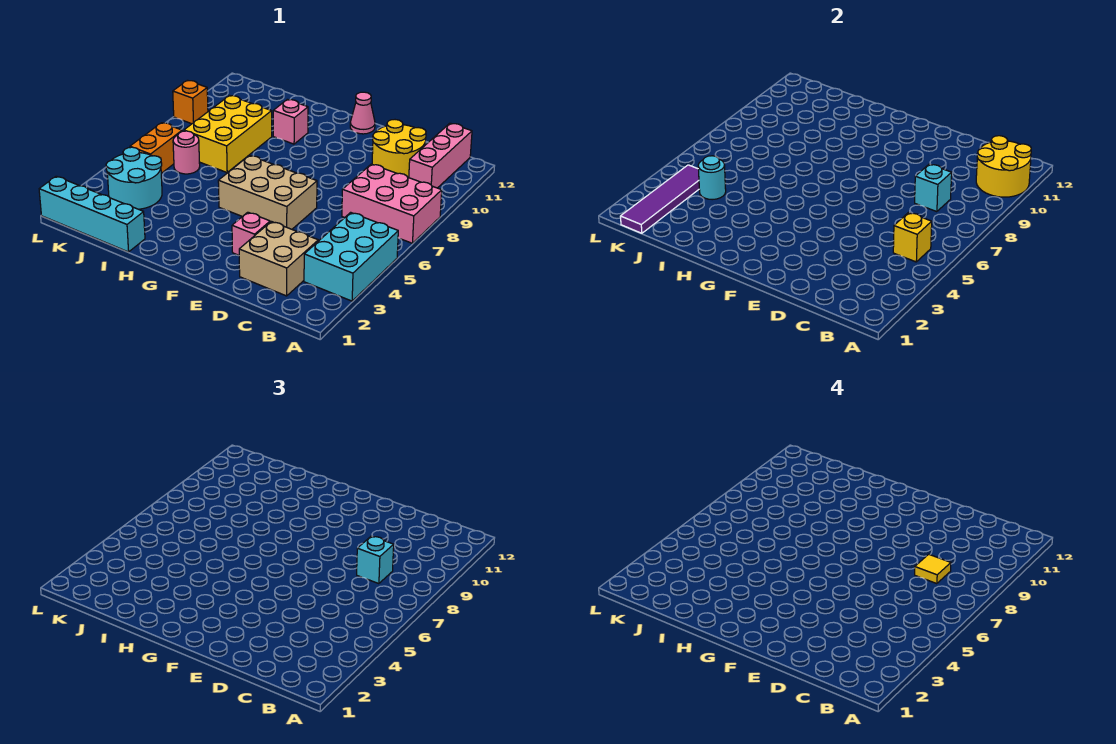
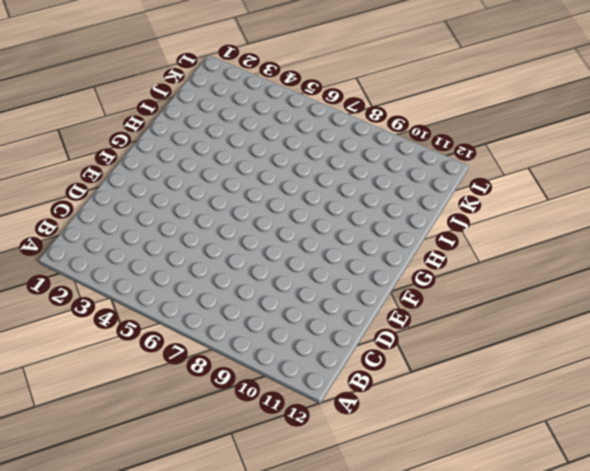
none -> cyan 2x3 brick [304,212,398,301]
none -> pink 2x3 brick [342,164,442,243]
none -> pink 1x3 brick [409,123,472,188]

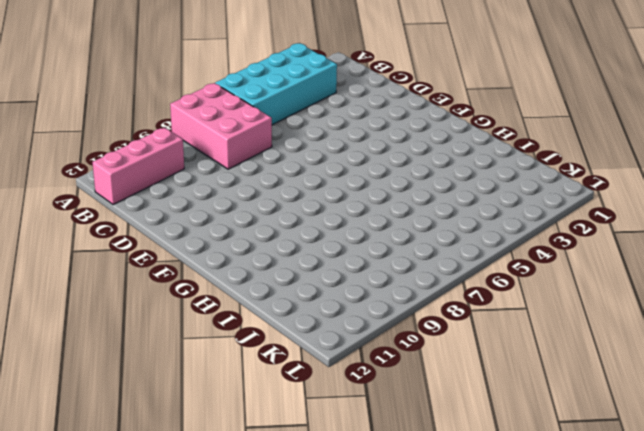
cyan 2x4 brick [215,43,337,125] -> cyan 2x3 brick [304,212,398,301]
none -> tan 2x2 brick [239,222,318,296]
none -> yellow 2x2 round brick [372,120,426,177]
none -> pink 1x1 brick [232,212,270,255]

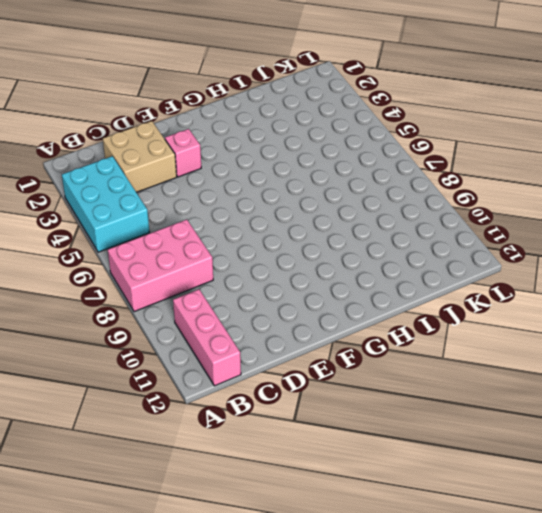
none -> yellow 2x2 round brick [372,120,426,177]
none -> tan 2x3 brick [218,156,317,229]
none -> pink 1x1 cone [350,92,375,134]

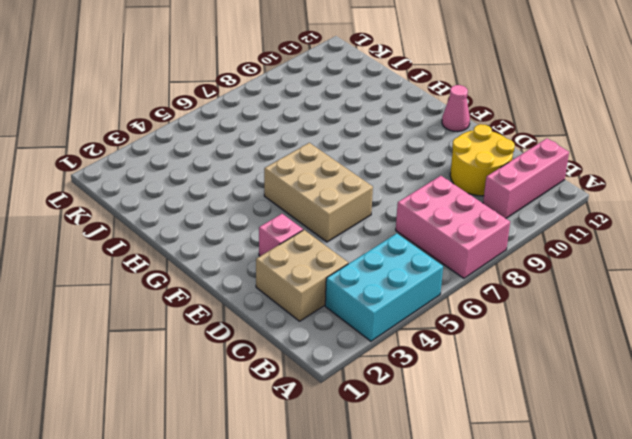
none -> pink 1x1 brick [273,99,308,144]
none -> cyan 1x4 brick [39,176,145,252]
none -> yellow 2x3 brick [184,96,272,172]

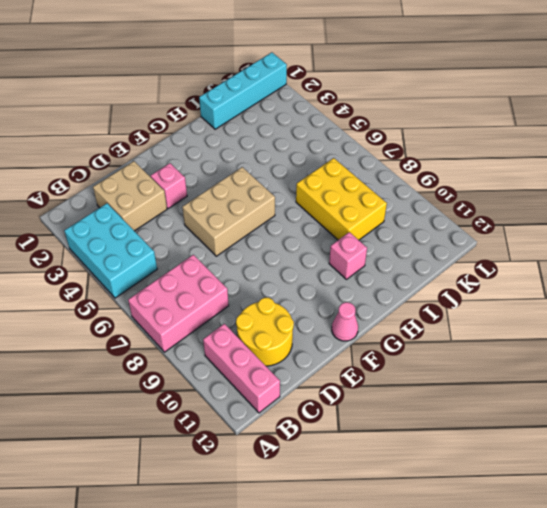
none -> cyan 2x2 round brick [106,147,162,209]
none -> pink 1x1 round brick [173,131,200,174]
none -> orange 1x2 brick [130,123,182,173]

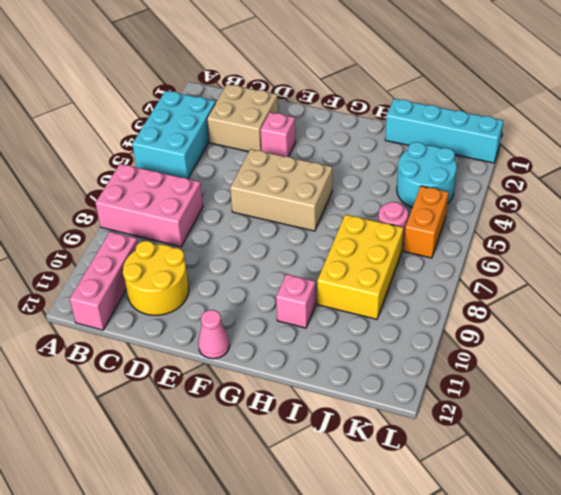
none -> orange 1x1 brick [173,80,208,124]
none -> yellow 2x2 round brick [976,136,1031,197]
none -> yellow 1x1 brick [893,212,932,262]

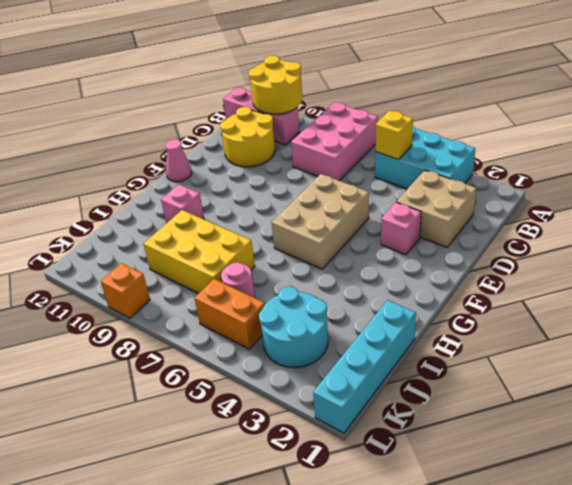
none -> cyan 1x1 brick [915,164,952,212]
none -> cyan 1x1 round brick [698,156,726,200]
none -> purple 1x4 tile [620,165,699,233]

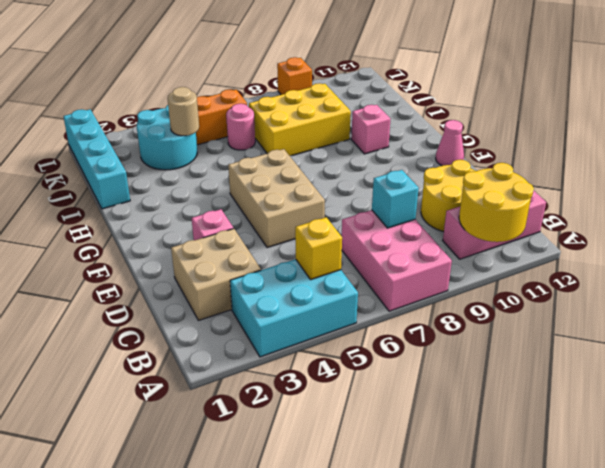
tan 1x1 round brick [167,87,199,136] -> cyan 1x1 round brick [698,156,726,200]
none -> purple 1x4 tile [620,165,699,233]
none -> cyan 1x1 brick [357,536,394,584]
none -> yellow 1x1 tile [915,554,951,584]

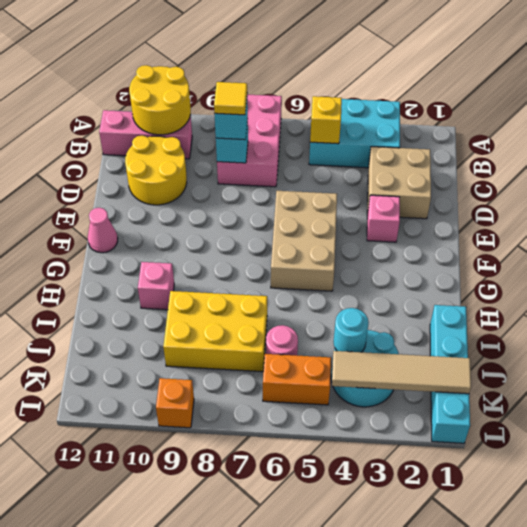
tan 1x4 tile [332,351,471,394] -> purple 1x4 tile [620,165,699,233]

